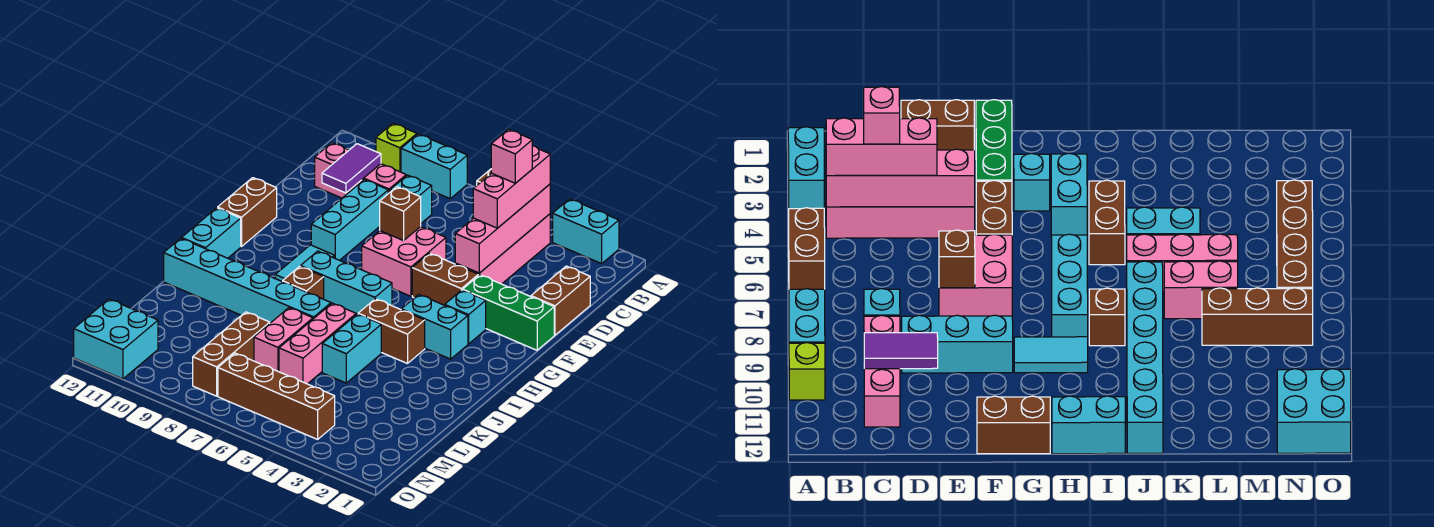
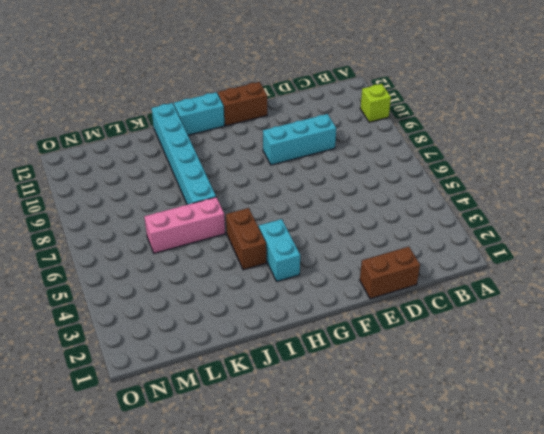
none -> cyan 1x2 brick [553,199,619,264]
none -> brown 1x2 brick [789,208,825,289]
none -> cyan 1x2 brick [401,134,467,199]
none -> pink 1x4 brick [455,214,550,284]

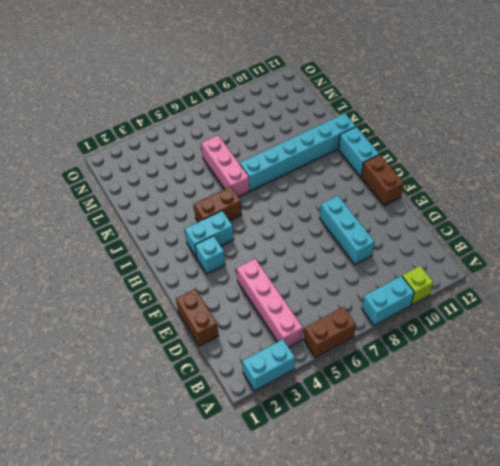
none -> cyan 1x1 brick [390,175,432,223]
none -> pink 1x3 brick [315,143,406,198]
none -> pink 2x2 brick [362,227,446,296]
none -> green 1x3 brick [463,275,554,350]

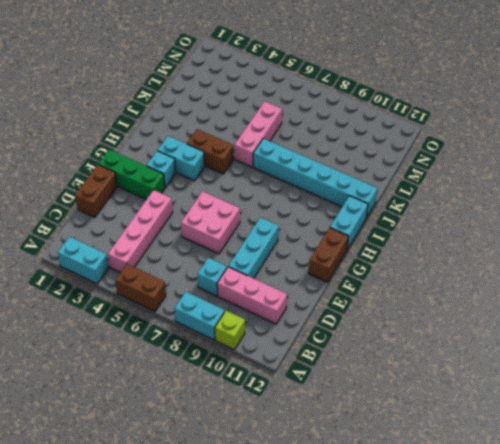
none -> brown 1x2 brick [412,253,479,305]
none -> cyan 1x2 tile [275,245,334,282]
none -> cyan 1x3 brick [301,251,392,315]
none -> brown 1x1 brick [283,266,324,299]

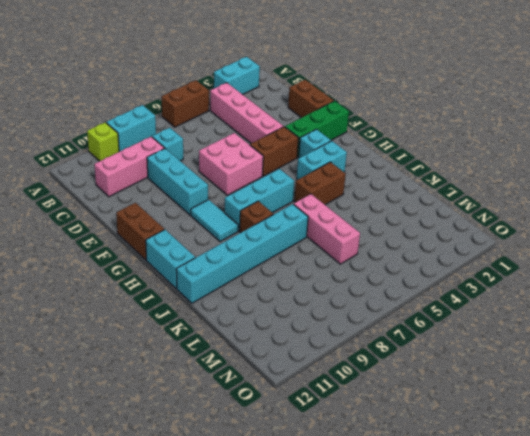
none -> cyan 1x2 brick [322,314,381,383]
none -> pink 1x2 brick [254,308,313,372]
none -> brown 1x3 brick [193,312,270,396]
none -> brown 1x4 brick [218,353,335,439]

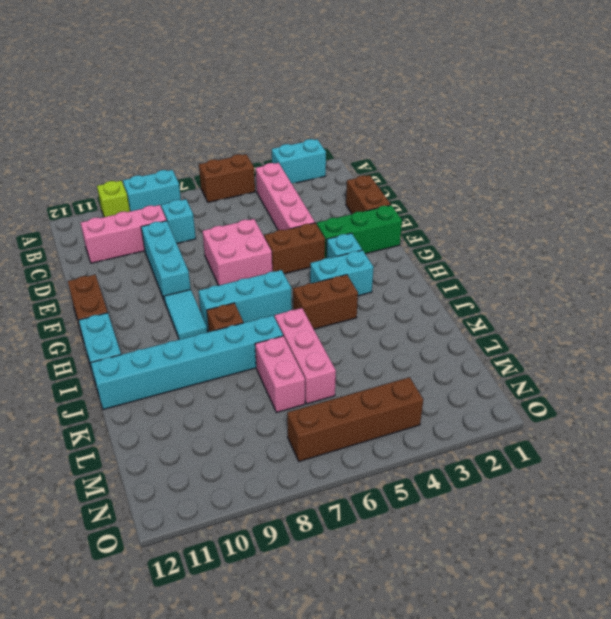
none -> cyan 1x2 brick [322,314,381,383]
none -> brown 1x3 brick [193,312,270,396]
none -> cyan 2x2 brick [74,299,158,379]
none -> pink 1x4 brick [455,184,550,273]

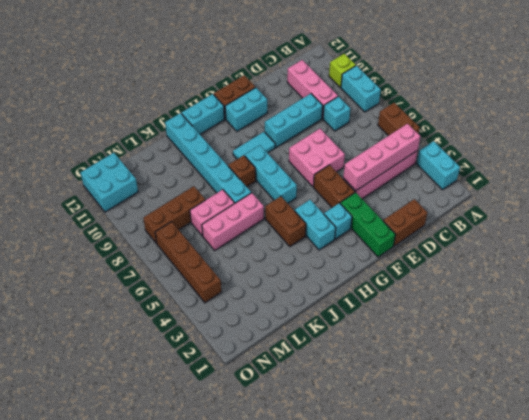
cyan 1x2 brick [225,87,267,131] -> cyan 1x2 brick moved to [322,314,381,383]
none -> purple 1x2 tile [322,144,381,193]
none -> brown 1x1 brick [380,187,421,241]
none -> pink 1x3 brick [473,146,550,228]
none -> pink 1x1 brick [491,129,532,183]

